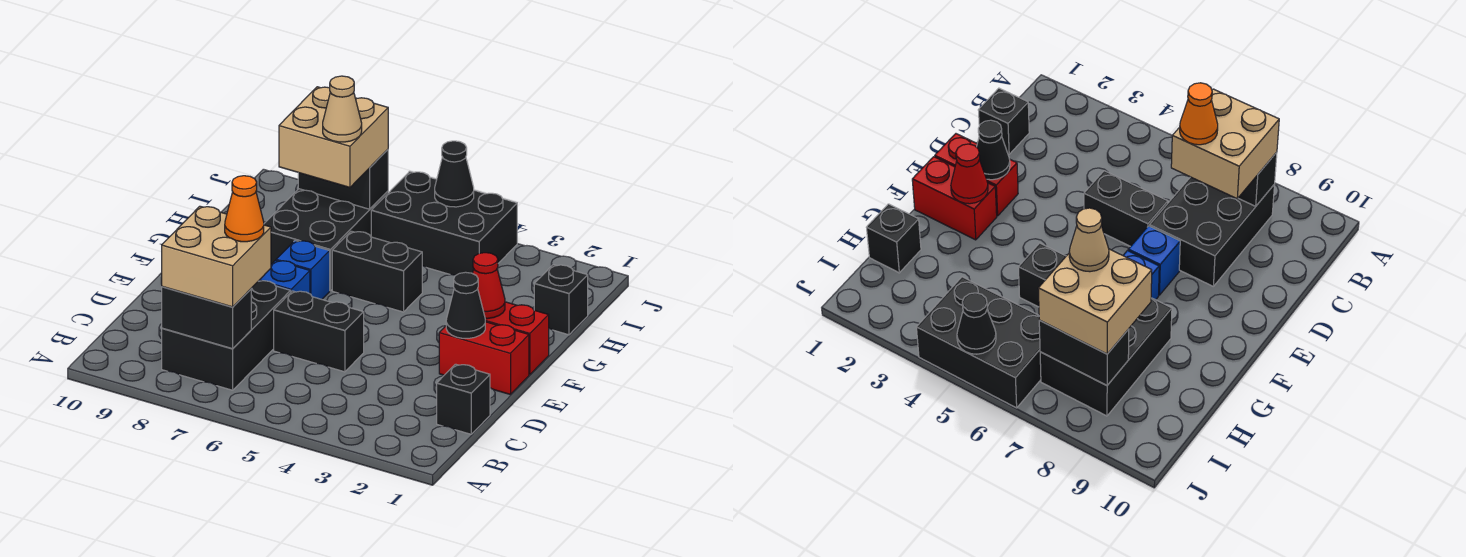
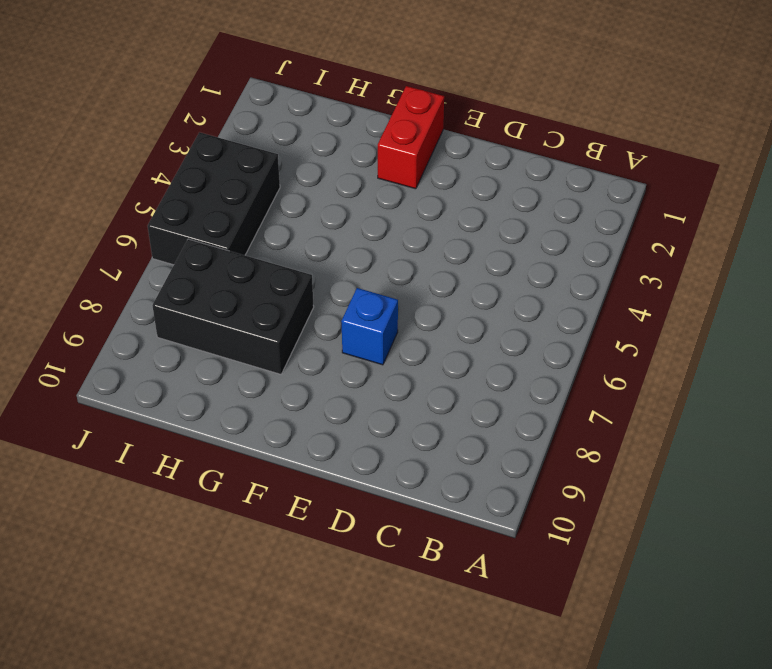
none -> black 2x3 brick [162,281,291,390]
none -> black 1x1 brick [437,364,490,434]
none -> black 1x2 brick [274,291,364,372]

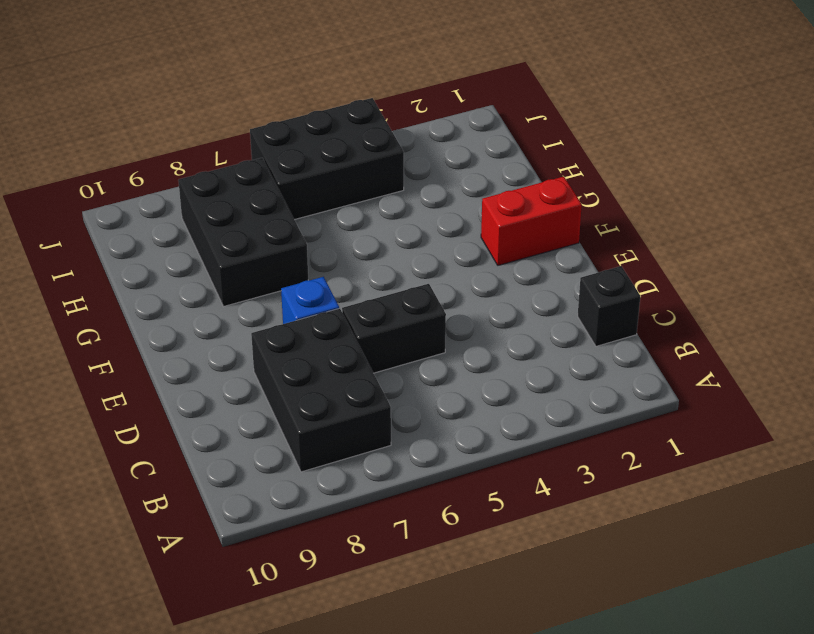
none -> red 1x2 brick [439,322,529,395]
none -> blue 1x1 brick [276,241,330,299]
none -> black 1x2 brick [332,231,422,312]

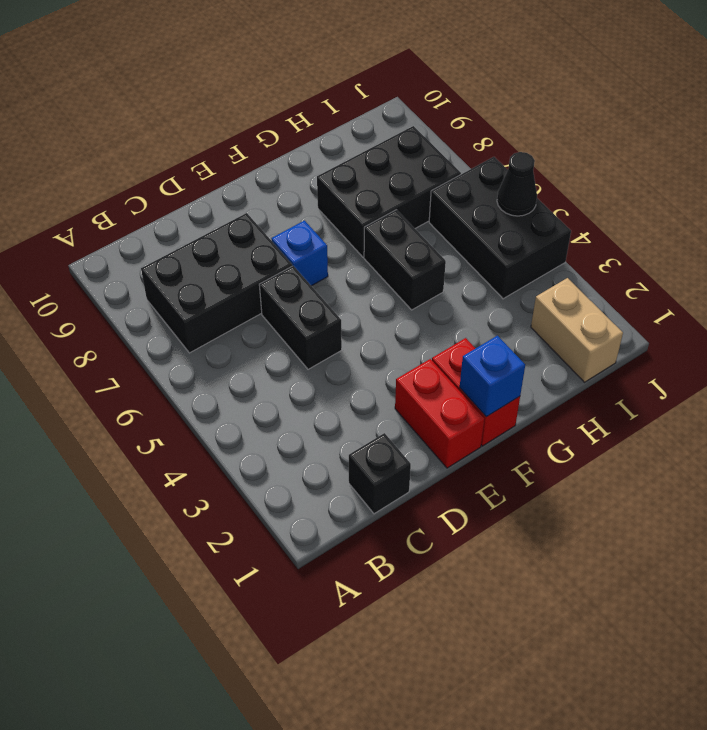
blue 1x1 brick [460,336,525,417] -> blue 1x1 brick moved to [276,241,330,299]
tan 1x2 brick [531,278,623,382] -> none
none -> black 1x1 brick [534,265,588,335]
none -> black 1x2 brick [162,287,251,349]
none -> black 1x1 cone [446,272,485,338]

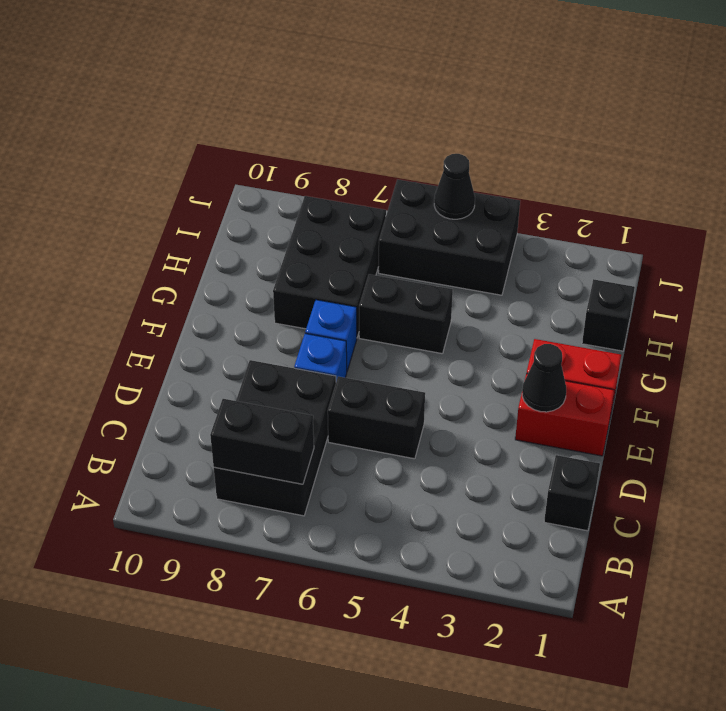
none -> red 1x1 cone [473,253,505,319]
none -> black 1x2 brick [298,150,388,209]
none -> tan 2x2 brick [162,206,271,307]

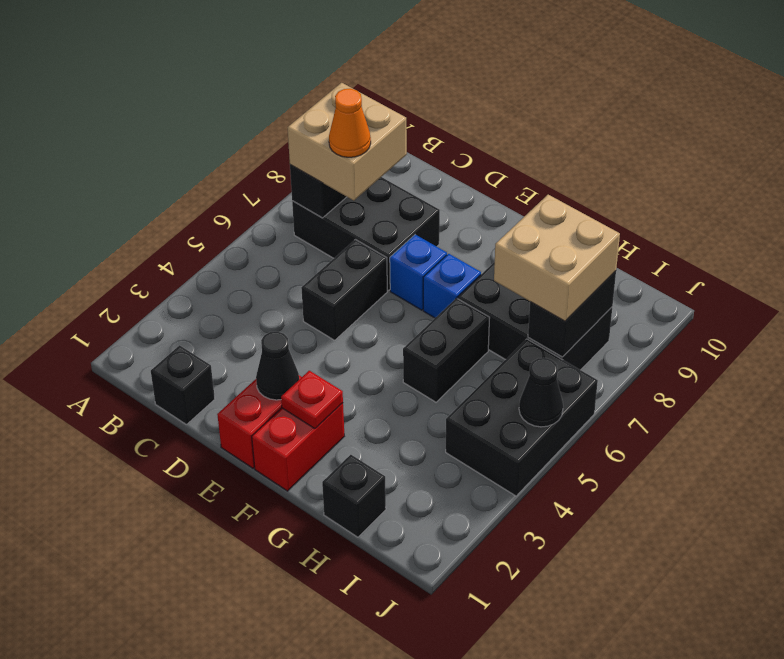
red 1x1 plate [281,371,343,429] -> red 1x1 cone [473,253,505,319]
none -> tan 1x1 cone [323,76,362,142]

